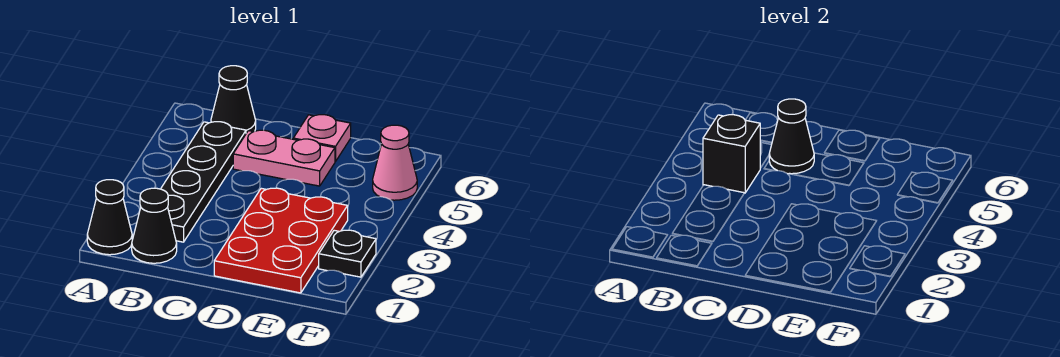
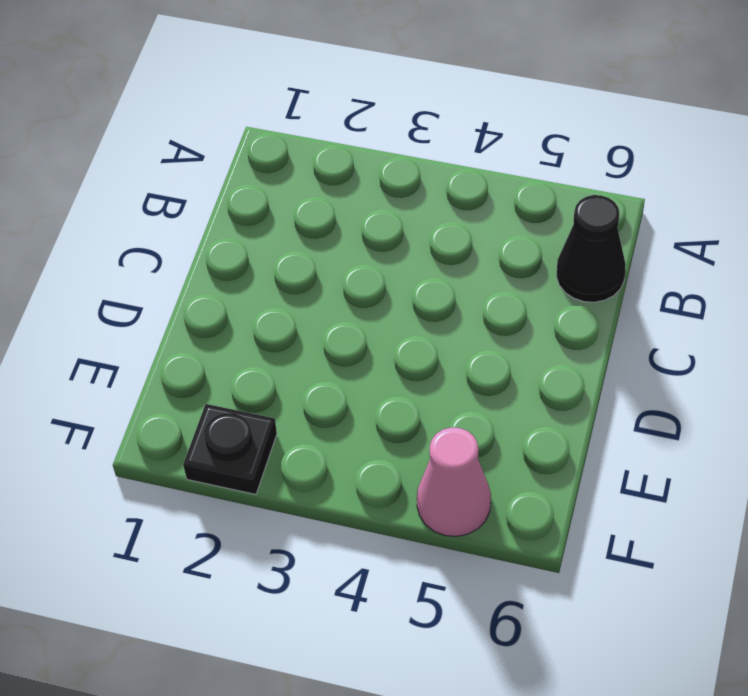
none -> black 1x1 cone [87,180,132,255]
none -> black 1x1 cone [132,188,177,263]

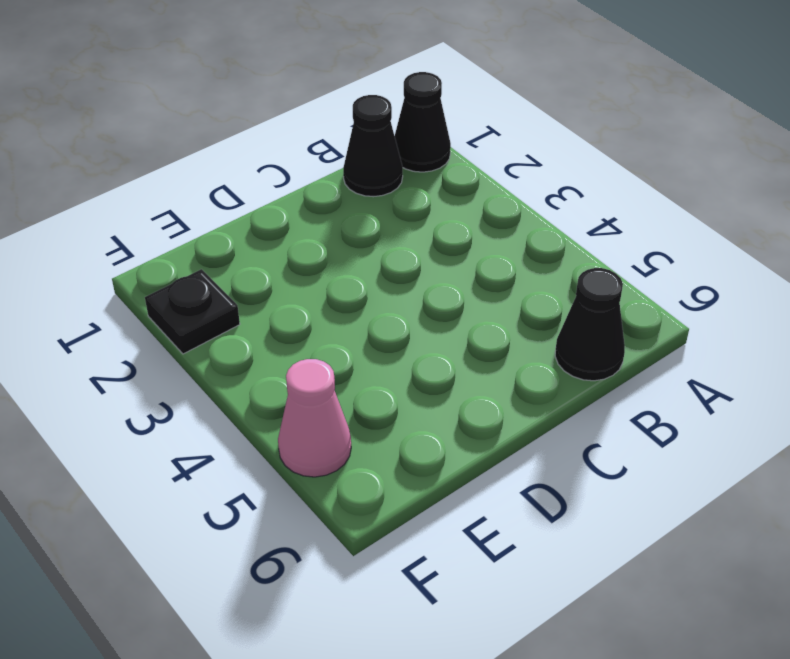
none -> black 1x4 plate [161,122,246,242]
none -> pink 1x2 plate [233,130,335,186]

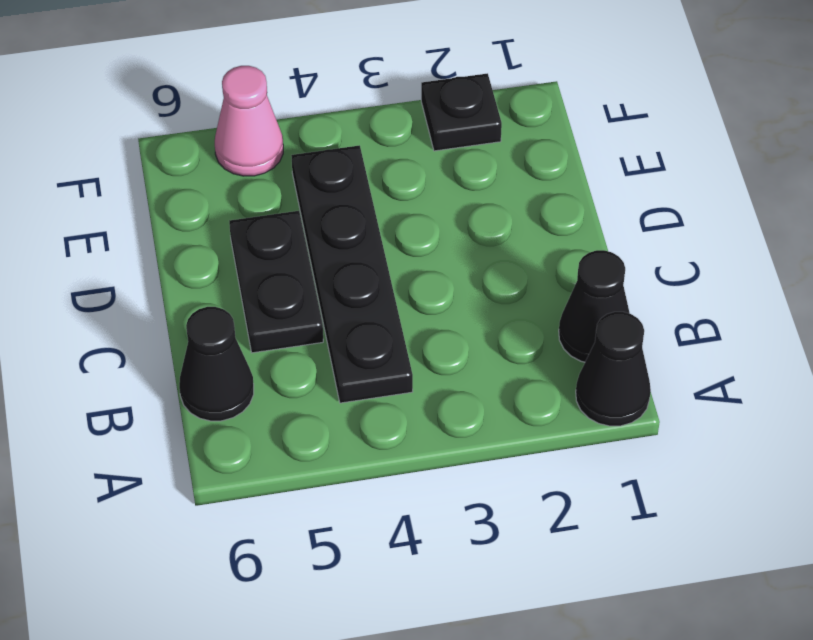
black 1x4 plate [291,145,413,403] -> black 1x4 plate turned to [161,122,246,242]
black 1x2 plate [229,211,323,353] -> pink 1x2 plate [233,130,335,186]
none -> red 2x3 plate [214,188,348,293]
none -> pink 1x1 plate [293,115,351,162]

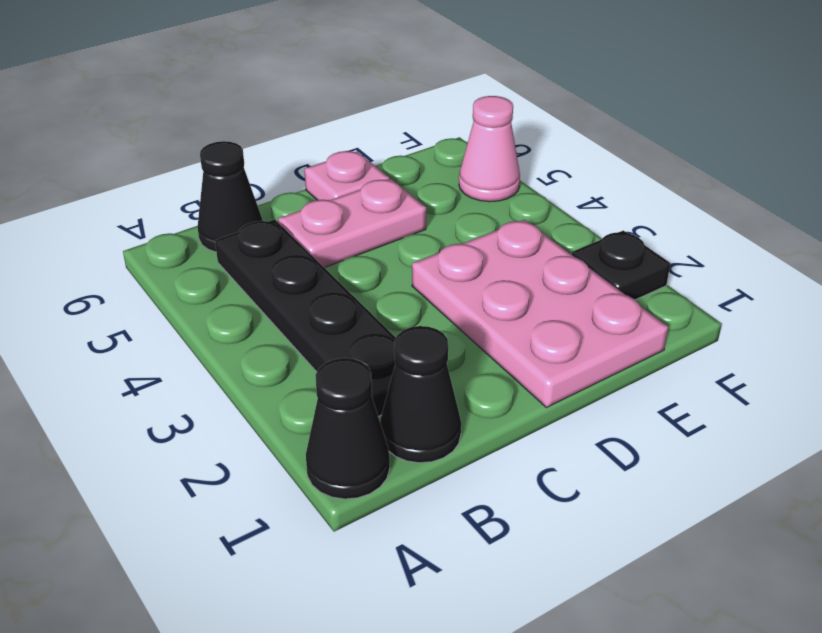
pink 2x3 plate [412,220,668,408] -> red 2x3 plate [214,188,348,293]
none -> black 1x1 brick [703,115,760,193]
none -> black 1x1 cone [769,99,814,174]

